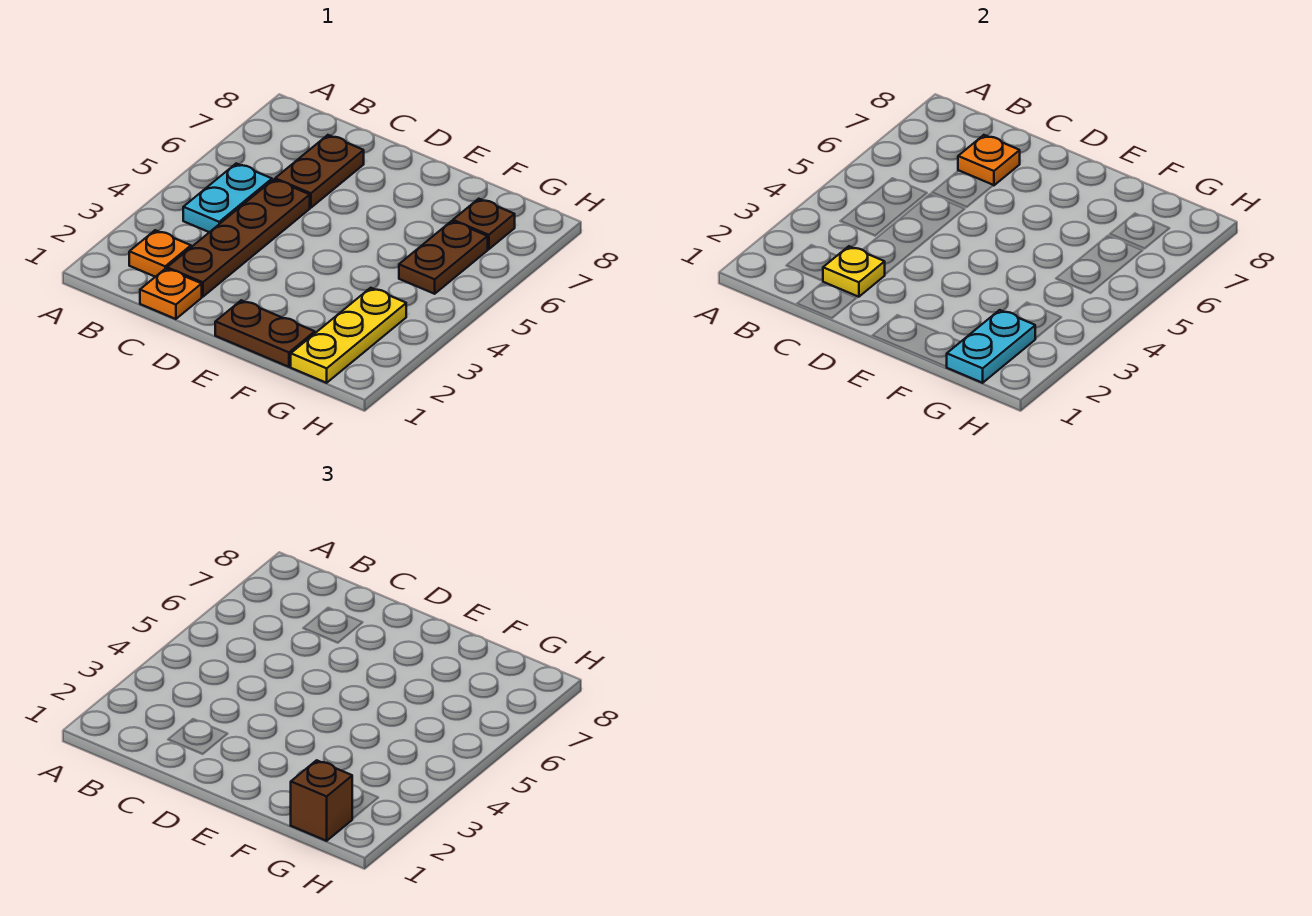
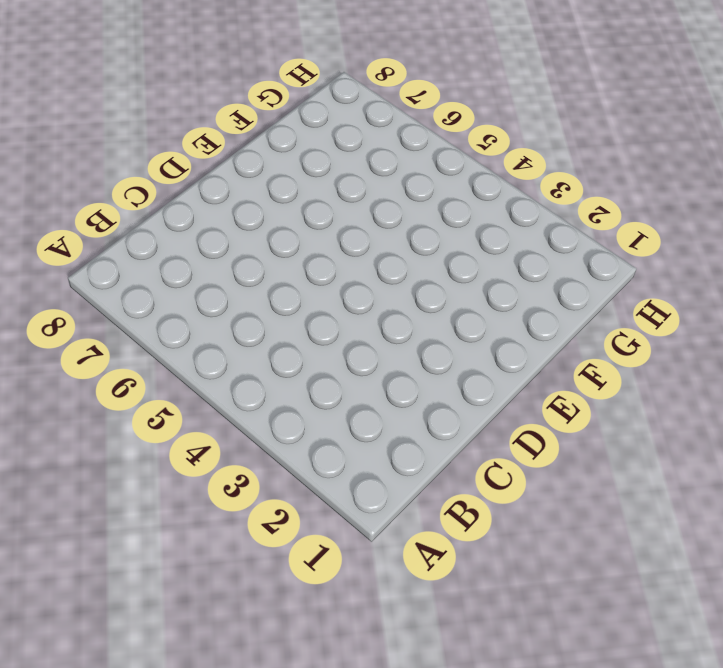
none -> orange 1x1 plate [129,230,191,277]
none -> cyan 1x2 plate [183,163,272,232]
none -> orange 1x1 plate [140,268,202,319]

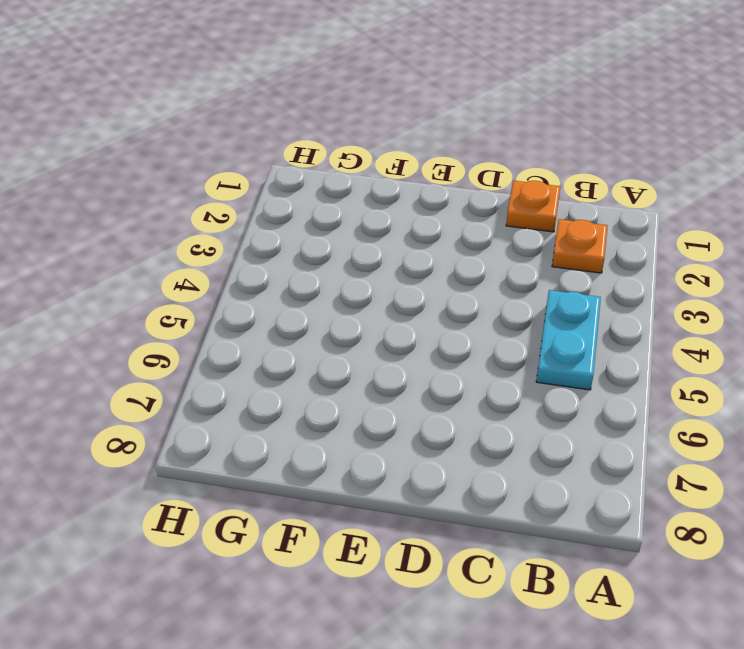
none -> brown 1x4 plate [167,180,310,297]
none -> brown 1x2 plate [275,135,364,208]
none -> brown 1x2 plate [215,300,315,367]

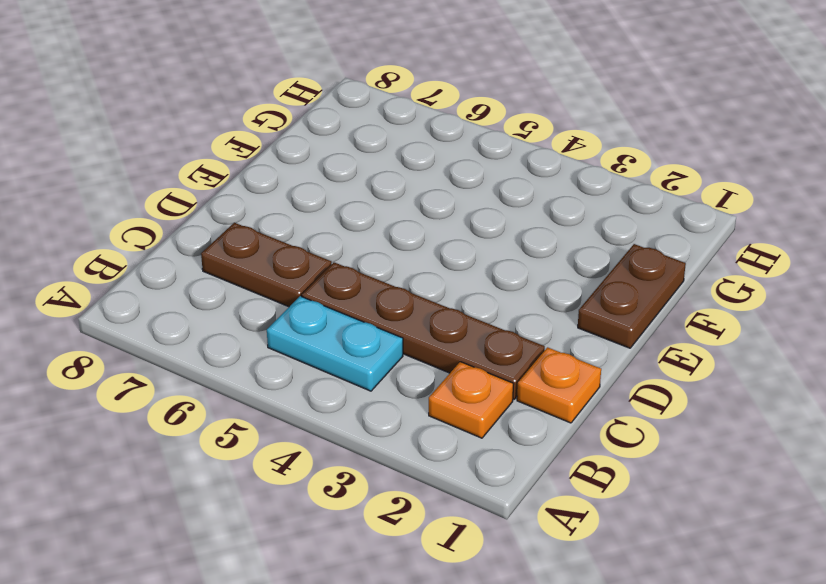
none -> yellow 1x3 plate [291,288,406,383]
none -> brown 1x2 plate [399,221,488,294]
none -> brown 1x1 plate [453,199,515,249]

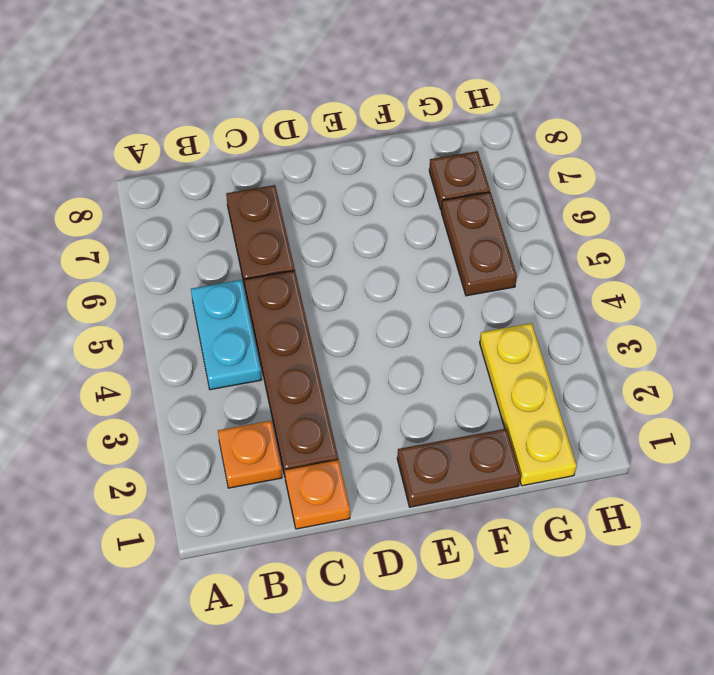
none -> yellow 1x1 plate [823,246,885,297]
none -> orange 1x1 plate [958,135,1020,185]
none -> cyan 1x2 plate [947,310,1035,383]

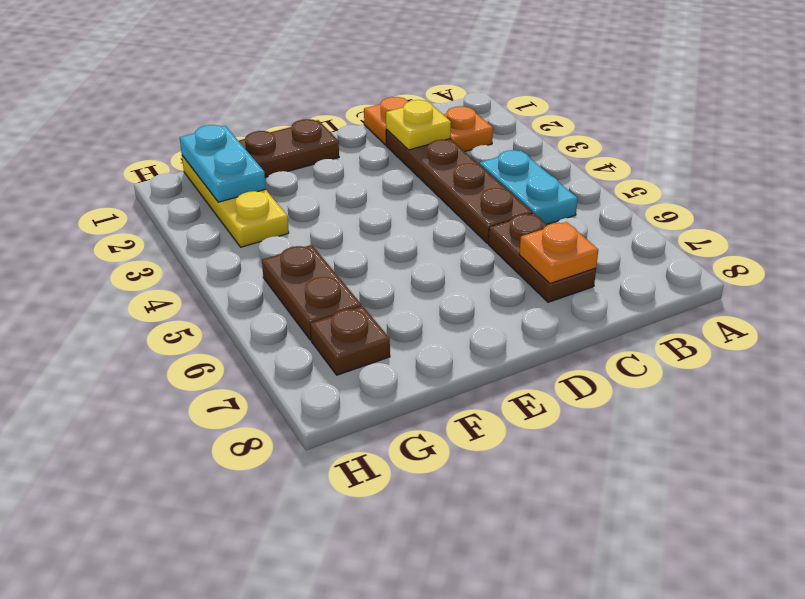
none -> brown 1x1 brick [291,760,352,841]

